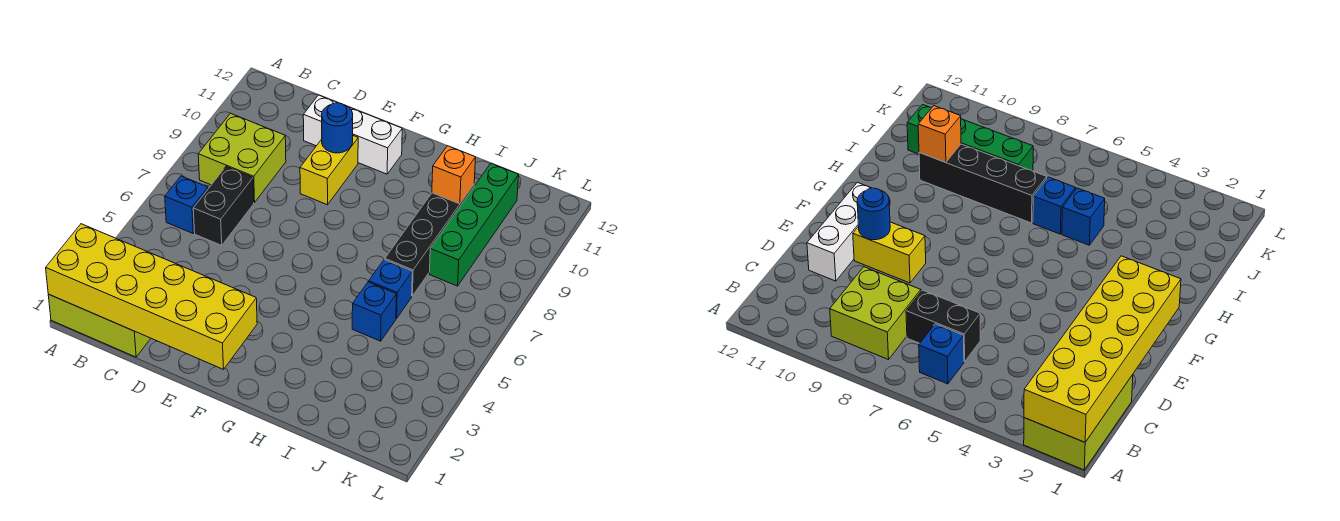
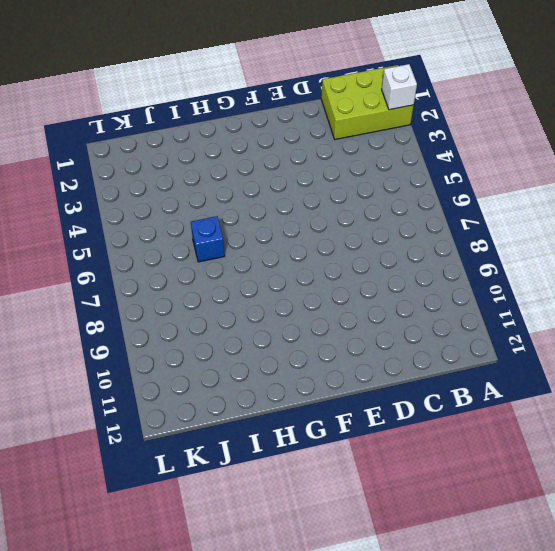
white 1x1 brick [382,64,417,110] -> yellow 2x6 brick [46,224,257,369]
none -> blue 1x1 brick [165,176,208,233]
none -> lime 2x2 brick [198,113,286,203]
none -> black 1x2 brick [193,167,254,245]

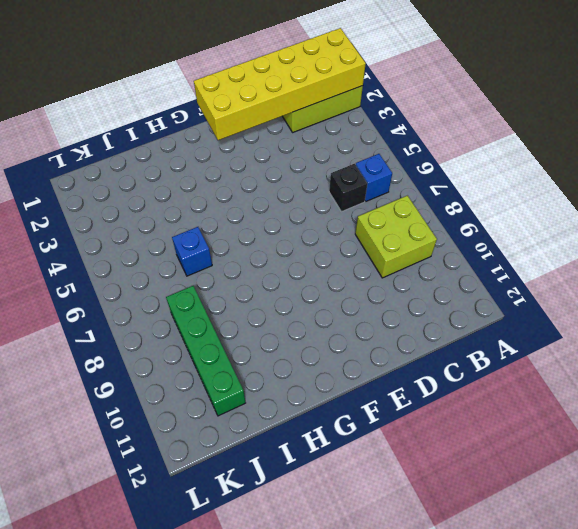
black 1x1 brick [329,164,367,212] -> black 1x2 brick [193,167,254,245]
none -> white 1x3 brick [303,95,402,174]
none -> yellow 1x2 brick [300,136,358,205]
none -> blue 1x1 brick [352,282,396,341]

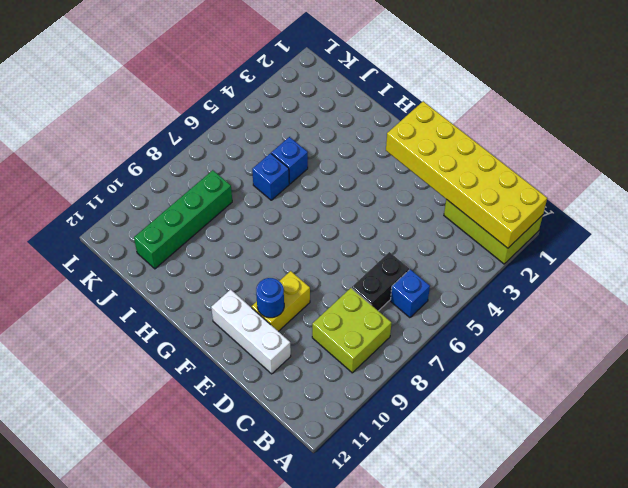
none -> black 1x4 brick [385,185,474,296]
none -> orange 1x1 brick [432,146,476,204]

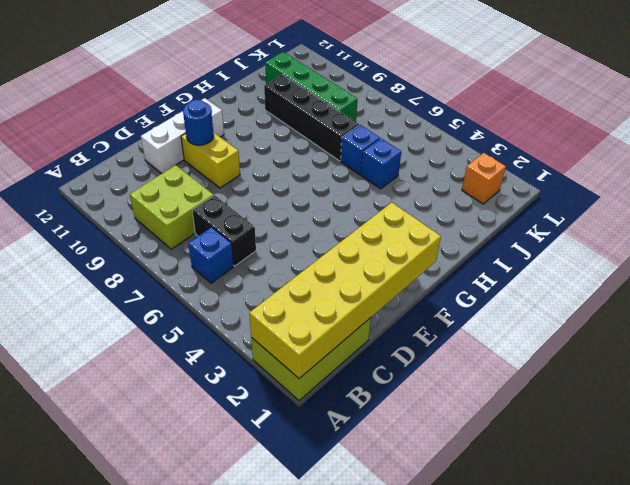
orange 1x1 brick [462,153,506,204] -> orange 1x1 brick moved to [432,146,476,204]

